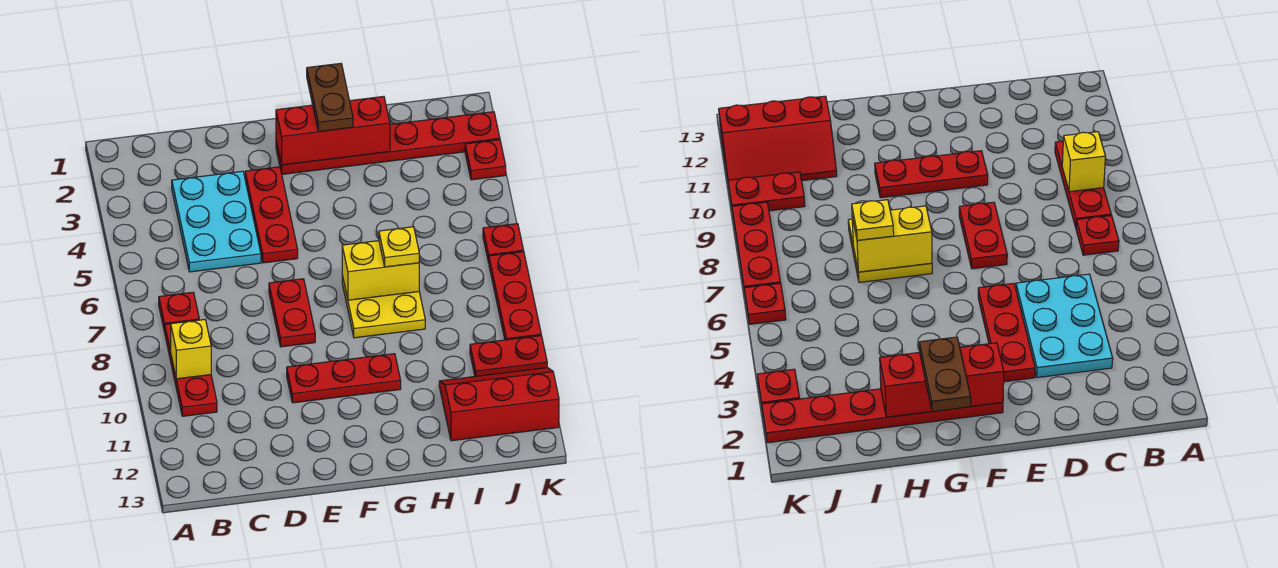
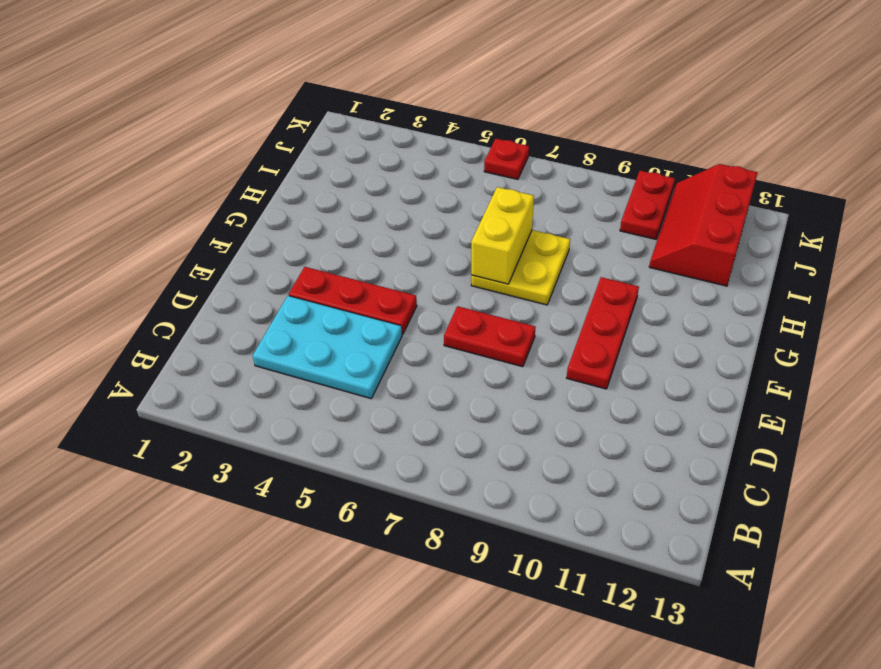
none -> red 1x1 plate [159,292,199,332]
none -> red 1x3 plate [165,324,217,416]
none -> red 1x6 plate [276,112,500,174]

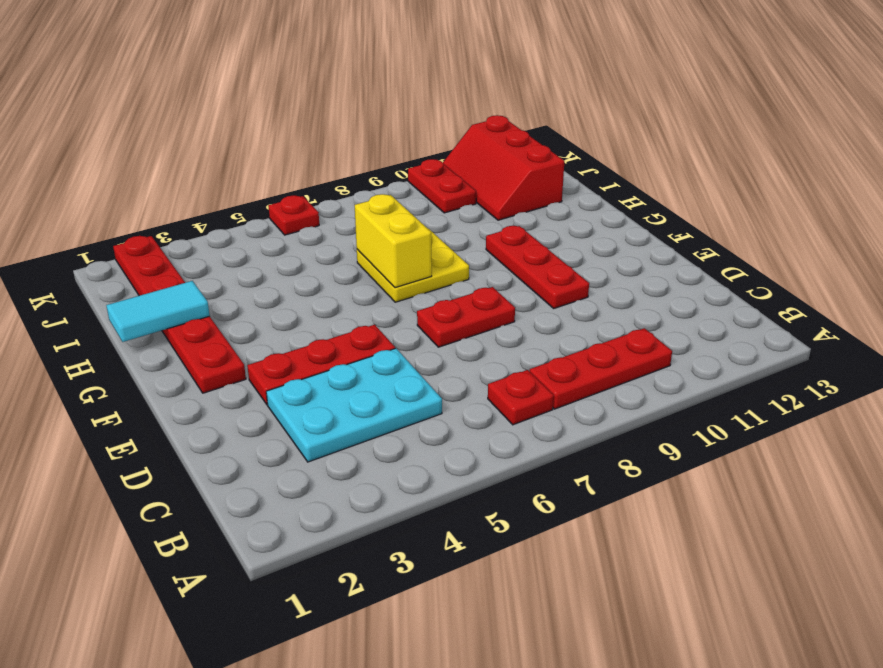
cyan 1x2 tile [106,281,210,342] -> red 1x3 brick [276,96,390,165]
none -> red 1x1 plate [465,140,506,180]
none -> red 1x3 plate [489,252,541,340]
none -> yellow 1x1 brick [171,320,211,379]

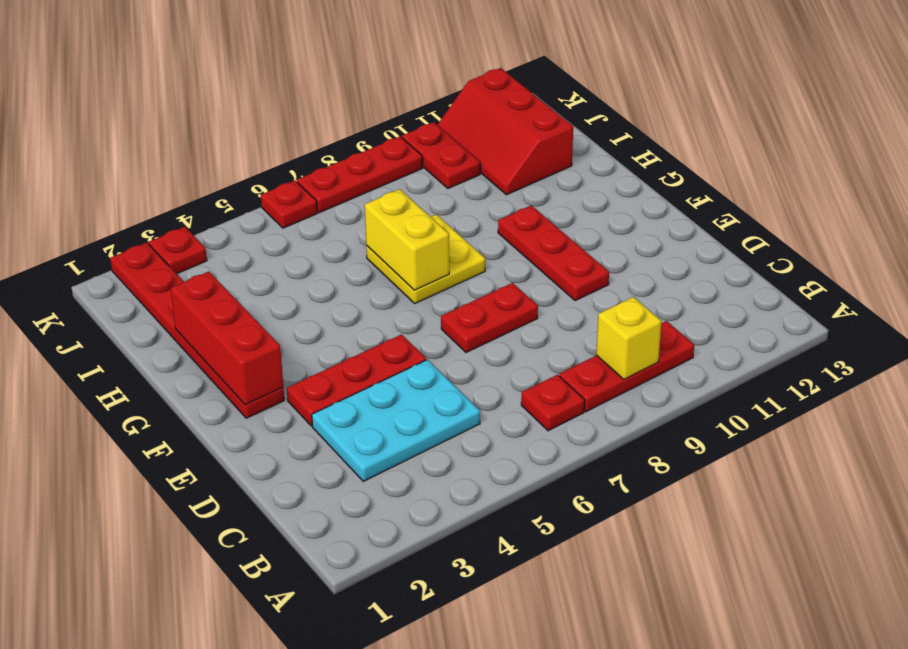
none -> brown 1x2 plate [307,63,353,132]
none -> yellow 1x1 plate [379,227,419,267]

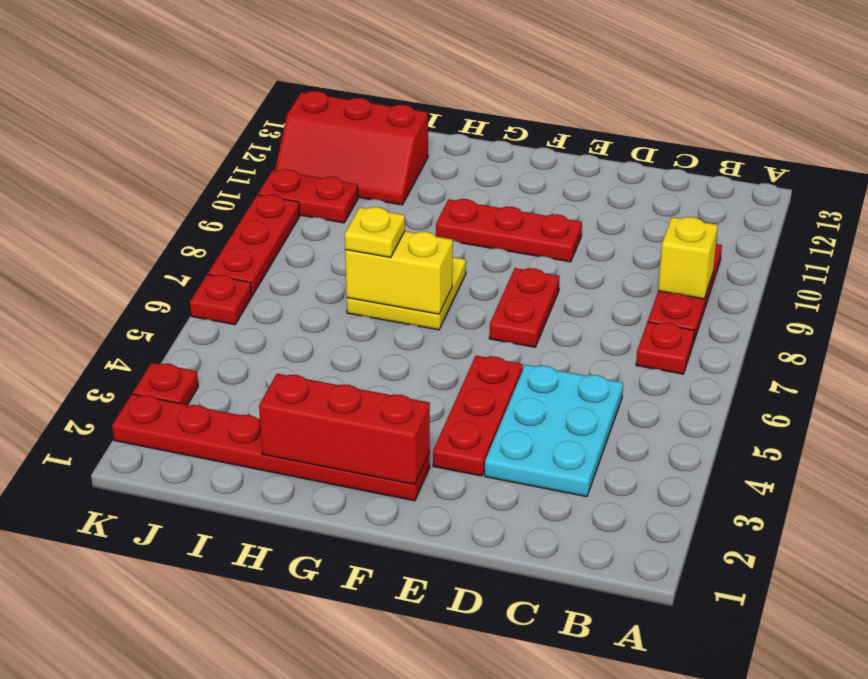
none -> brown 1x2 plate [307,63,353,132]

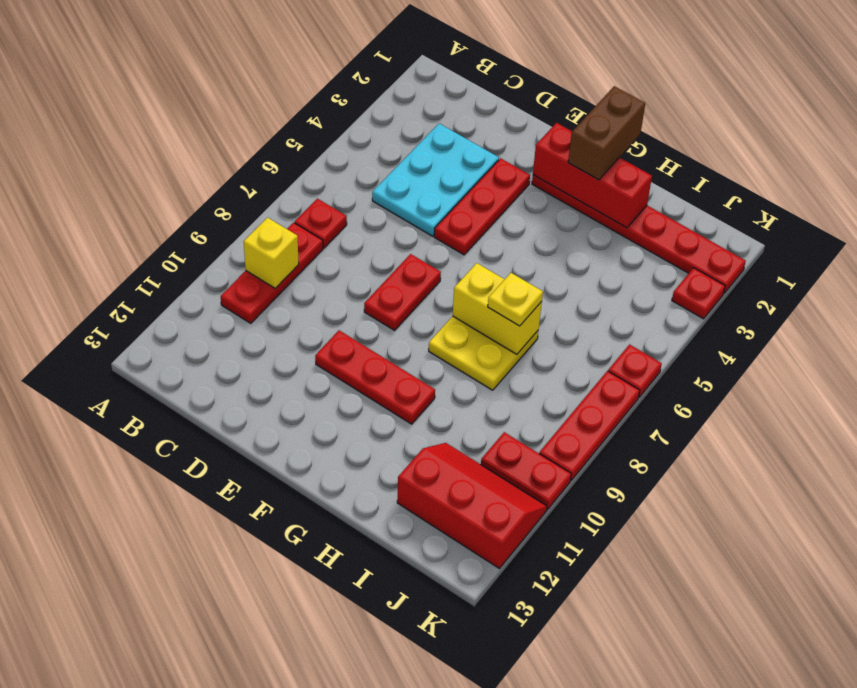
brown 1x2 brick [568,86,645,180] -> brown 1x2 plate [307,63,353,132]

